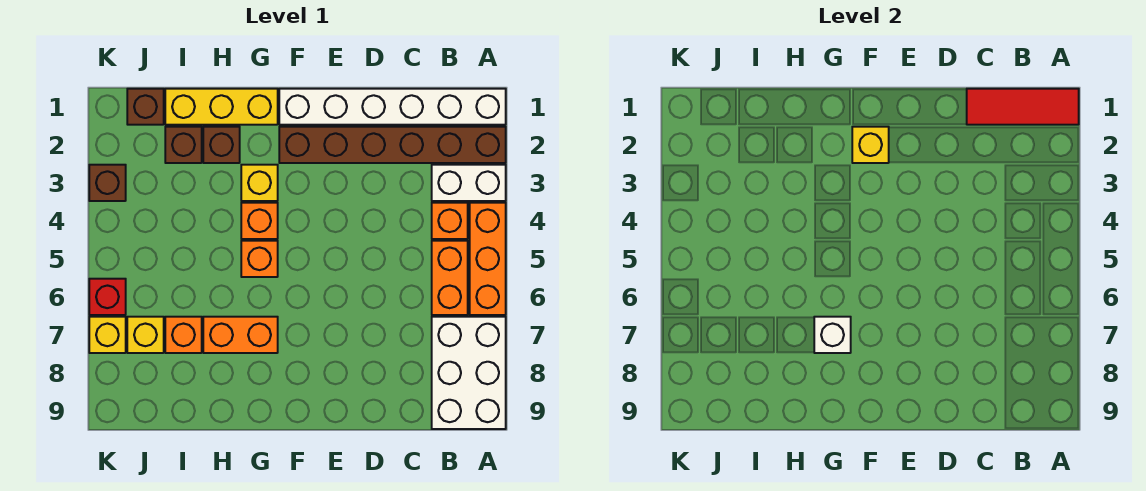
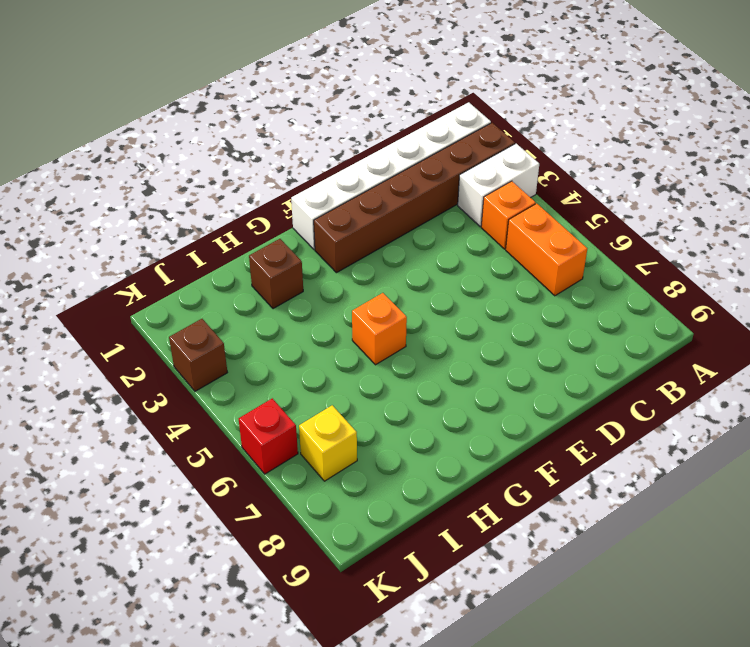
none -> orange 1x3 brick [470,203,506,315]
none -> white 2x3 brick [432,317,506,429]
none -> yellow 1x3 brick [165,89,278,125]

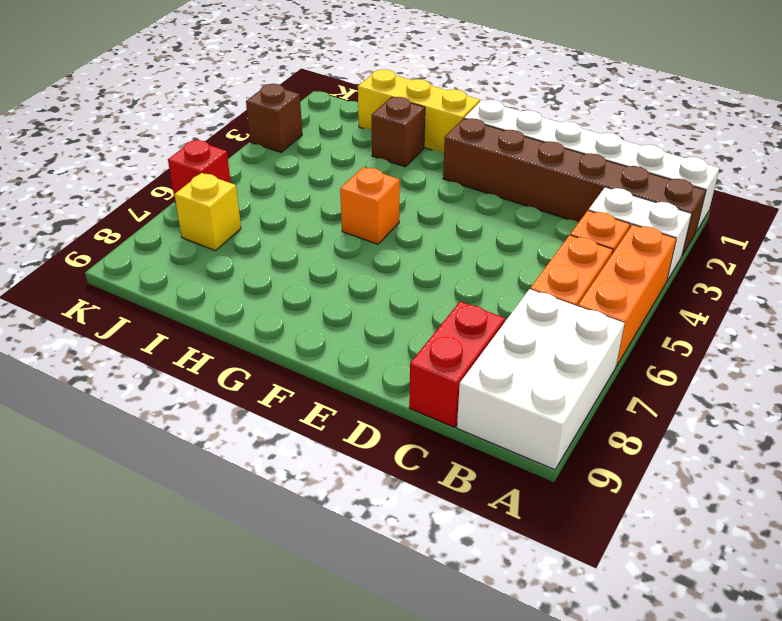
red 1x2 brick [409,302,505,427] -> none
none -> yellow 1x1 brick [241,165,278,201]
none -> orange 1x1 brick [241,203,278,239]
none -> orange 1x2 brick [203,317,278,353]

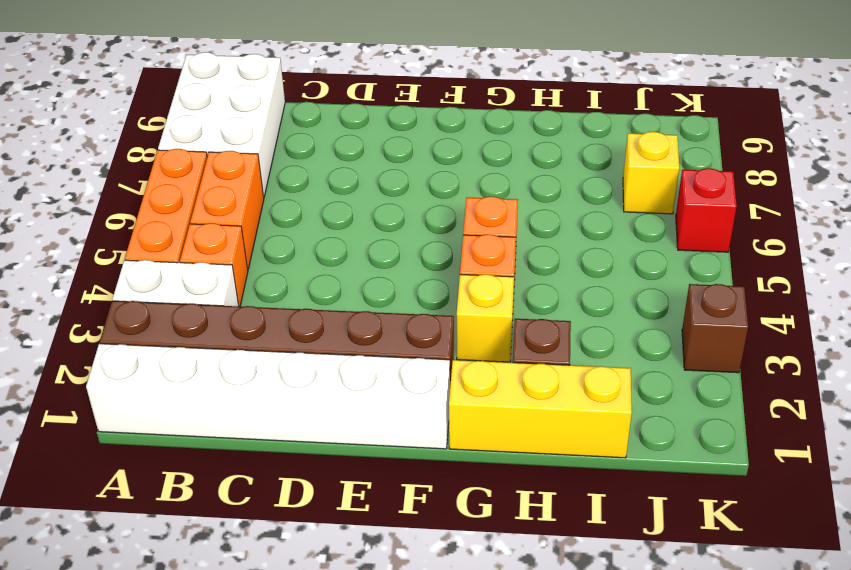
none -> orange 1x2 brick [203,317,278,353]
none -> brown 1x1 brick [165,127,202,163]
none -> orange 1x1 brick [165,317,202,353]

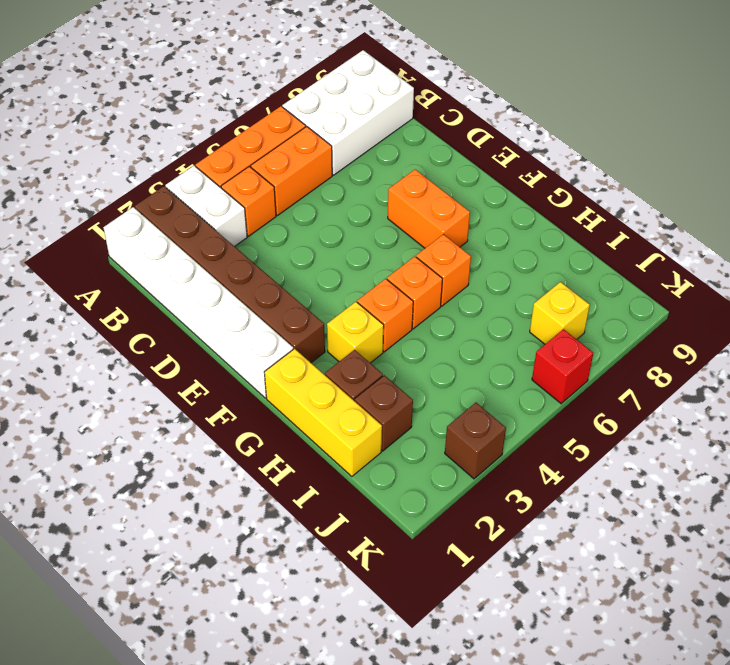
orange 1x2 brick [388,170,470,248] -> orange 1x2 brick moved to [203,317,278,353]
orange 1x1 brick [416,234,471,306] -> orange 1x1 brick moved to [165,317,202,353]
none -> brown 1x1 brick [127,89,164,125]
none -> yellow 1x1 brick [89,317,126,353]
none -> red 1x3 tile [967,89,1079,125]

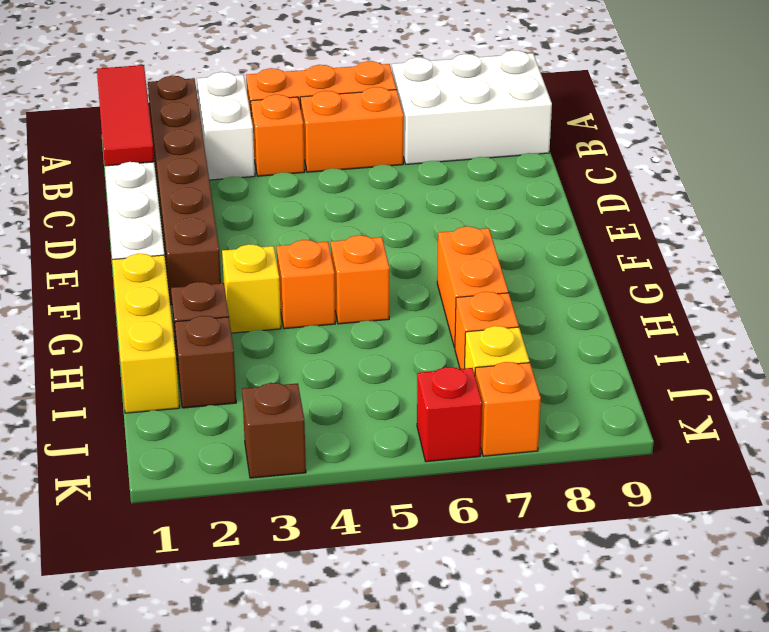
orange 1x1 brick [475,362,541,456] -> yellow 1x1 brick [89,317,126,353]
none -> brown 1x1 brick [127,89,164,125]
none -> yellow 1x1 brick [852,127,889,163]
none -> white 1x1 brick [814,317,851,353]

